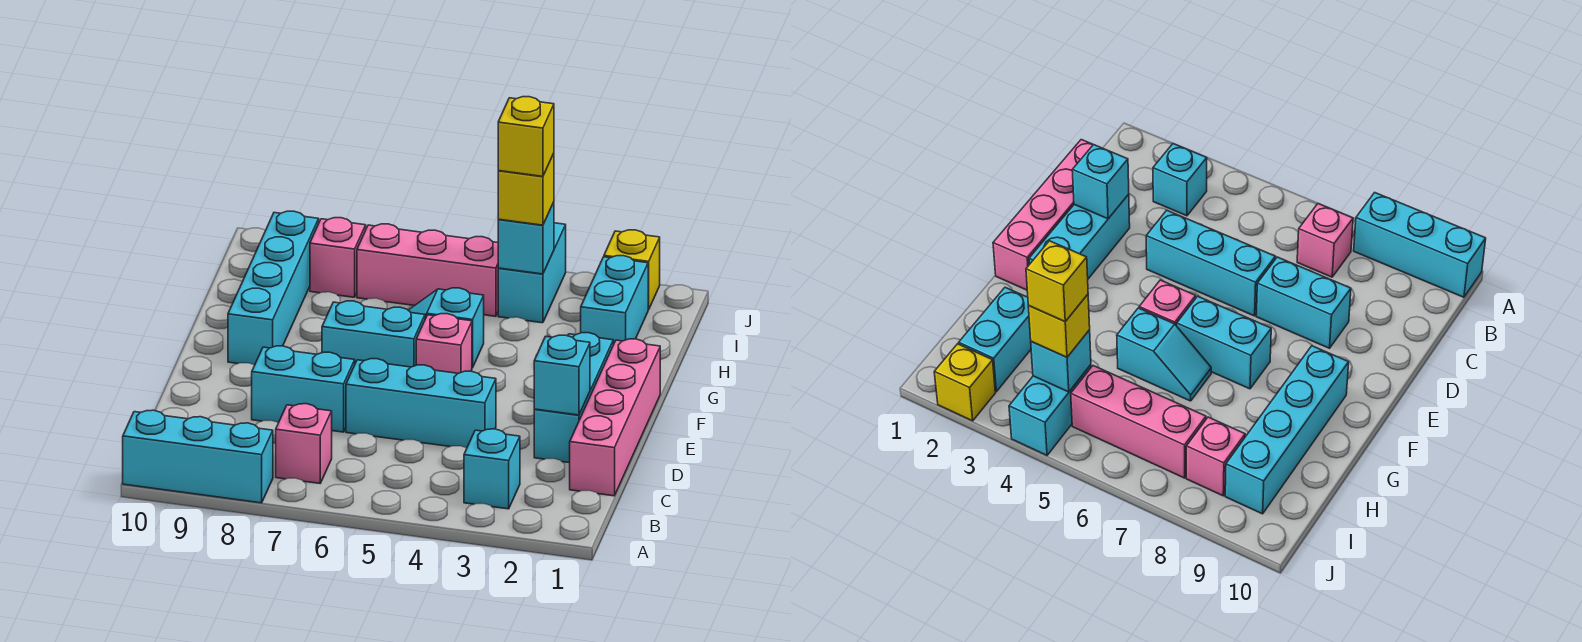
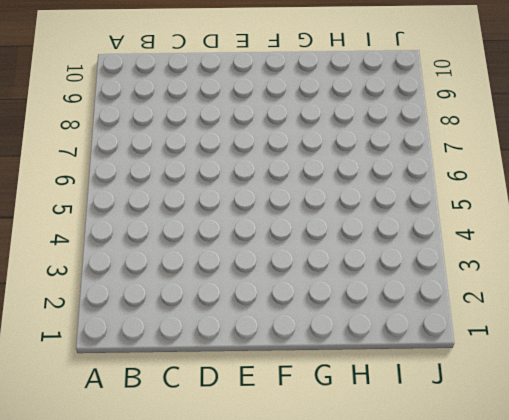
none -> cyan 1x3 brick [123,410,273,503]
none -> cyan 1x1 brick [464,429,520,509]
none -> pink 1x1 brick [276,404,332,483]

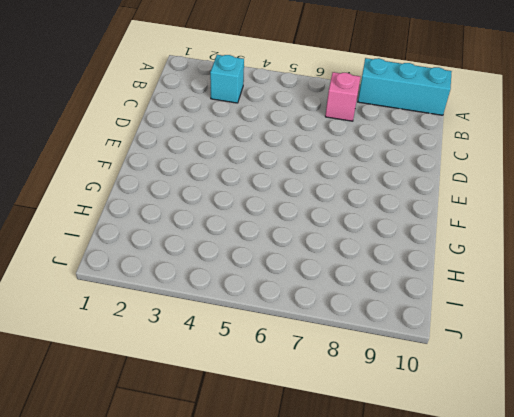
none -> pink 1x4 brick [570,339,660,496]
none -> cyan 1x3 brick [534,333,613,463]
none -> cyan 1x3 brick [346,359,496,448]

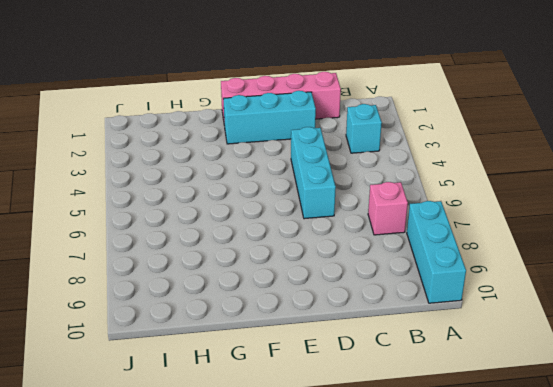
none -> cyan 1x2 brick [252,346,355,432]
none -> pink 1x1 brick [416,314,472,373]
none -> cyan 1x2 brick [322,301,425,367]

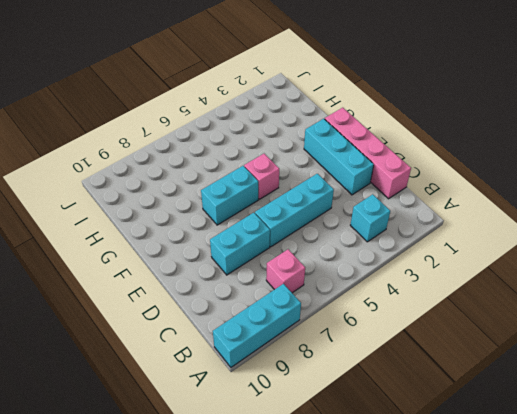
none -> cyan 1x4 brick [228,211,319,365]
none -> cyan 1x2 slope [408,288,484,368]
none -> cyan 1x2 brick [581,256,649,345]

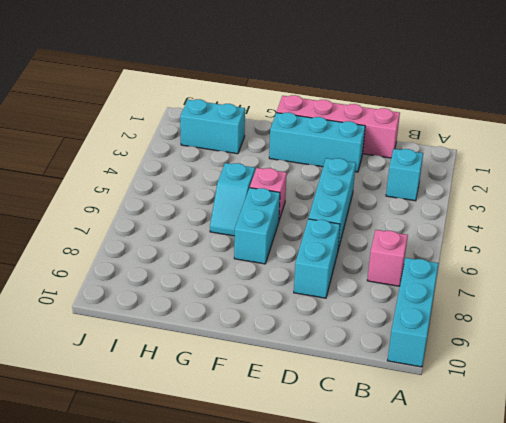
none -> cyan 1x4 brick [228,211,319,365]
none -> cyan 1x2 brick [498,223,566,323]
none -> pink 1x3 brick [357,224,498,316]

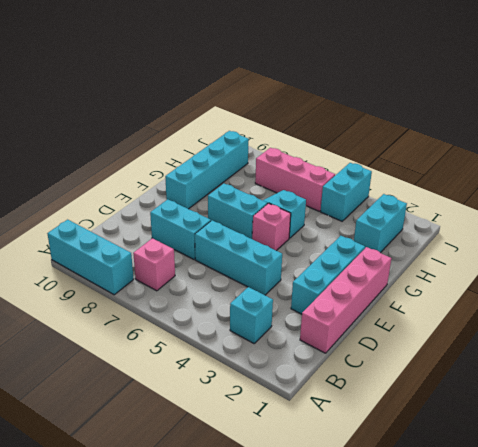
none -> pink 1x1 brick [310,218,366,297]
none -> yellow 1x1 brick [604,230,660,309]
none -> cyan 1x1 brick [534,335,590,415]

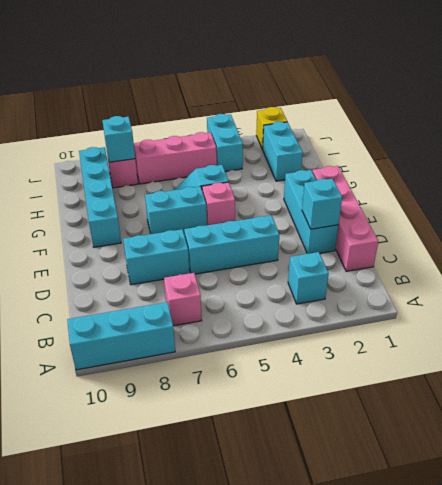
cyan 1x1 brick [102,116,135,162] -> cyan 1x1 brick moved to [498,202,554,274]
none -> yellow 1x1 brick [498,153,554,225]
none -> yellow 1x1 brick [498,97,554,176]

